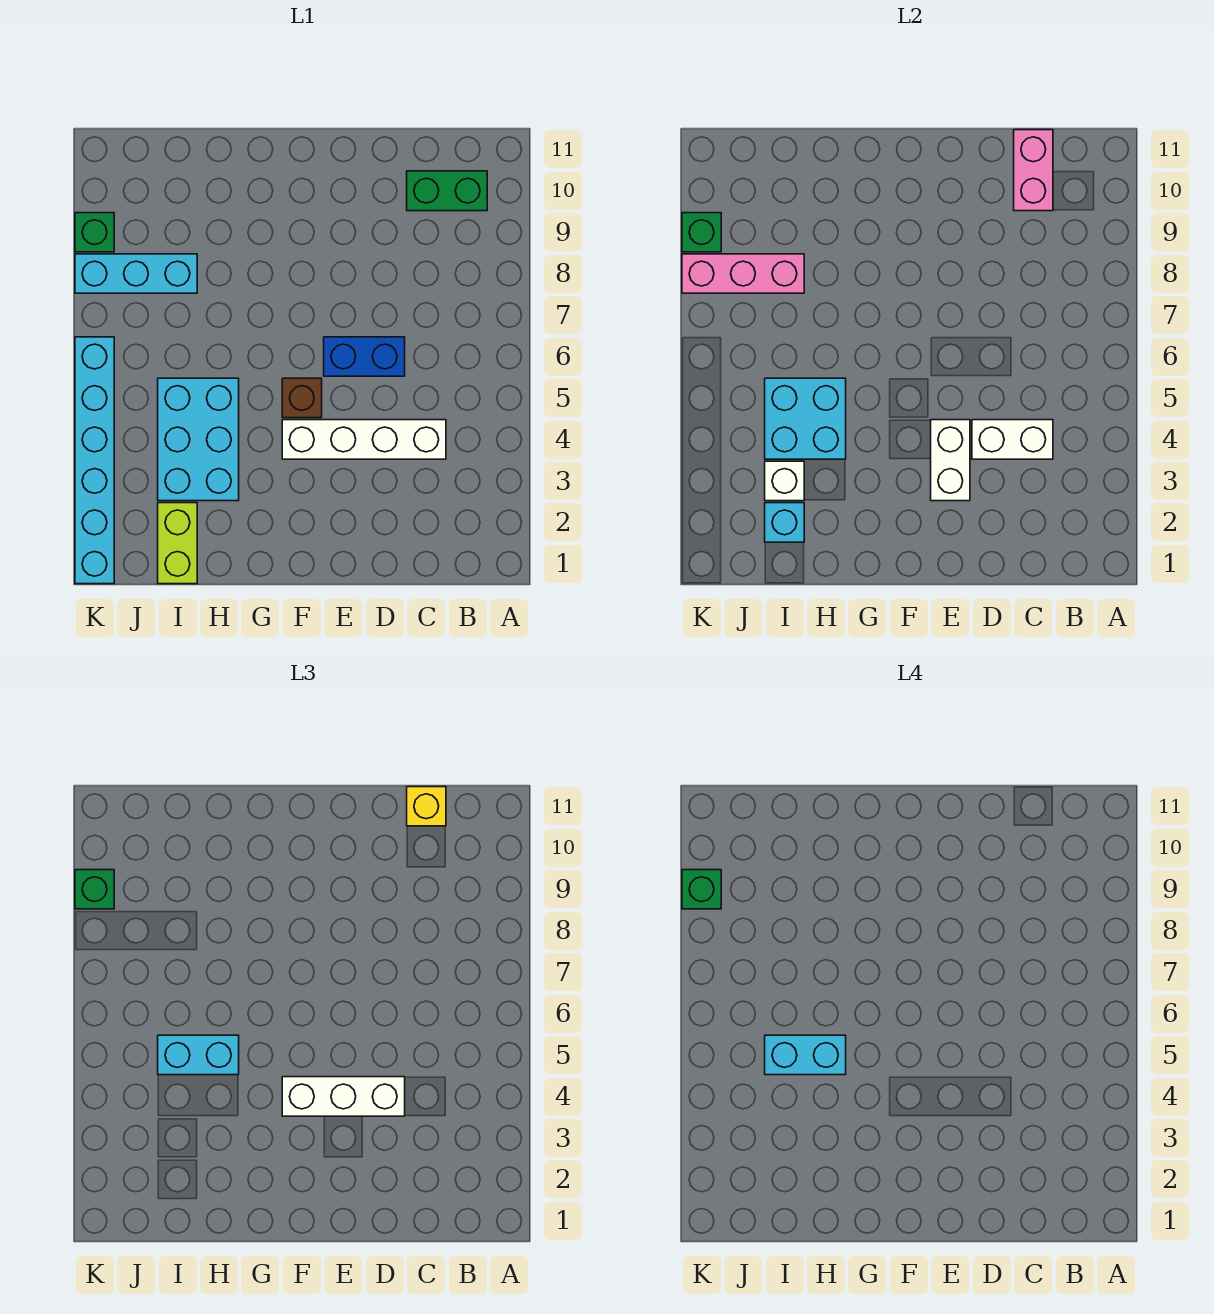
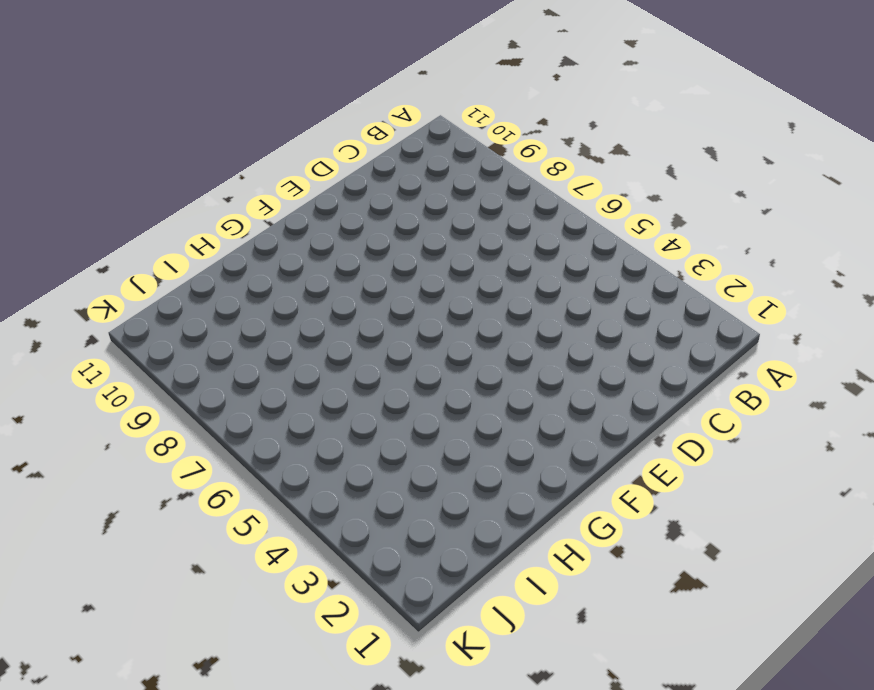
none -> green 1x2 brick [407,171,487,211]
none -> white 1x4 brick [282,420,446,459]
none -> blue 1x2 brick [324,337,405,376]

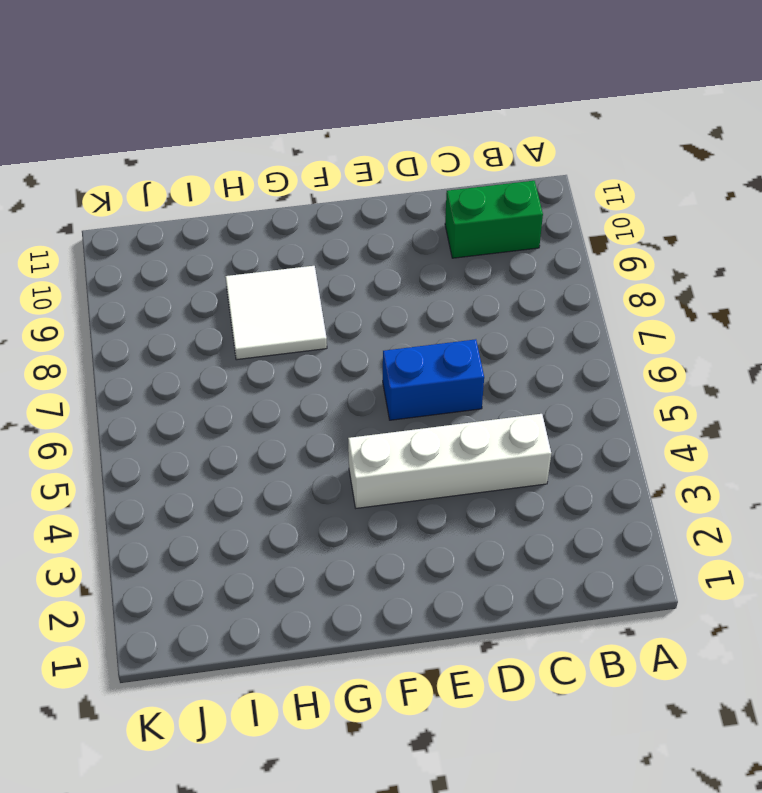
white 2x2 tile [225,266,327,360] -> none
none -> brown 1x1 brick [282,378,322,418]
none -> cyan 2x3 brick [158,378,239,501]
none -> lime 1x2 brick [158,503,197,584]

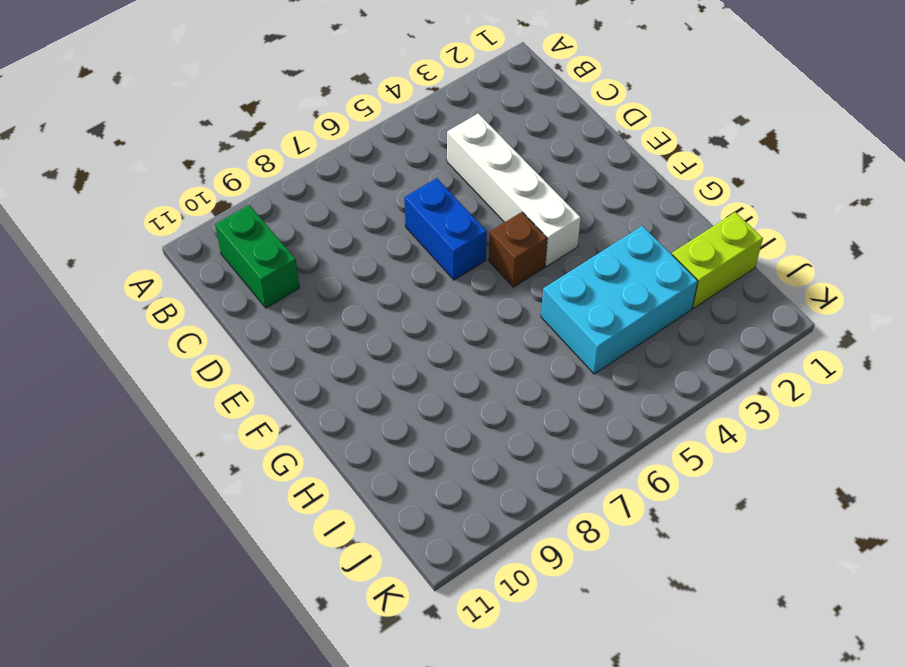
none -> cyan 1x3 brick [75,254,197,293]
none -> cyan 1x6 brick [75,337,114,584]
none -> green 1x1 brick [75,213,114,252]

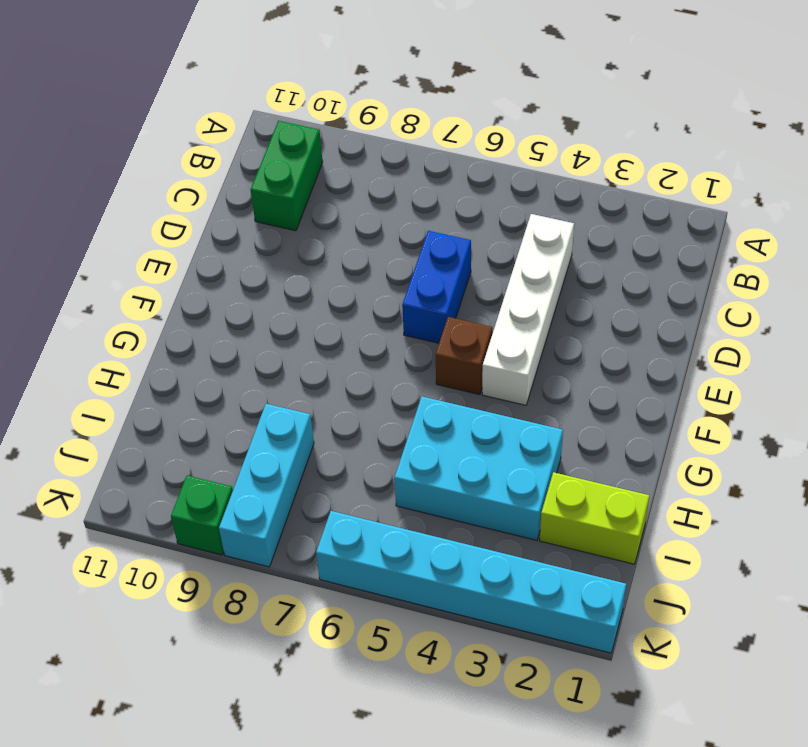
none -> white 1x2 brick [972,420,1053,459]
none -> pink 1x2 brick [1014,130,1053,211]
none -> white 1x2 brick [931,420,970,501]

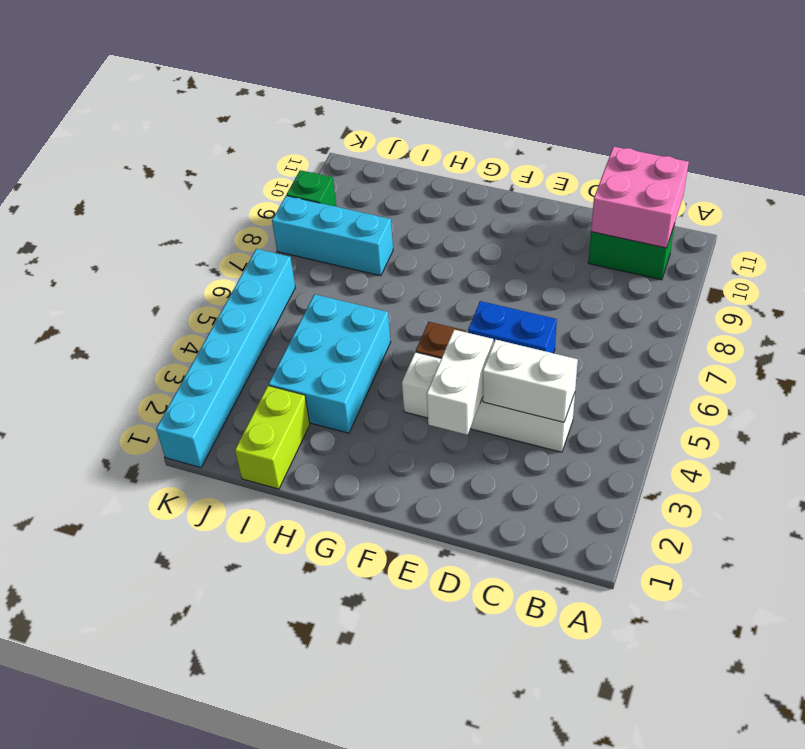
pink 2x2 brick [591,147,689,248] -> pink 1x2 brick [1014,130,1053,211]
none -> cyan 2x2 brick [765,378,846,459]
none -> cyan 1x1 brick [765,503,804,542]
none -> white 1x1 brick [765,461,804,501]

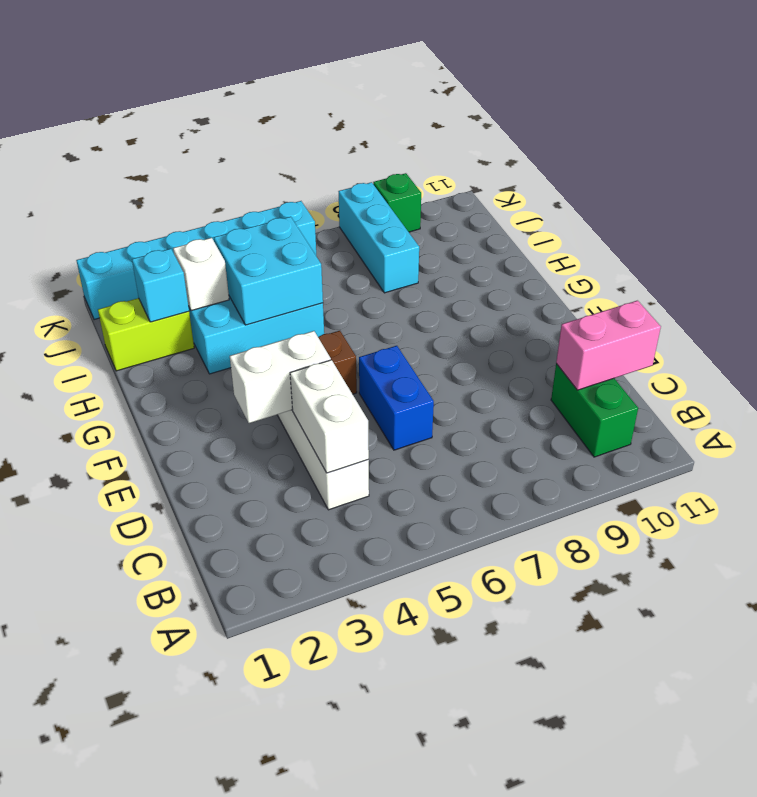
none -> pink 1x3 brick [682,254,804,293]
none -> green 1x1 brick [682,213,721,252]
none -> yellow 1x1 brick [407,787,446,826]

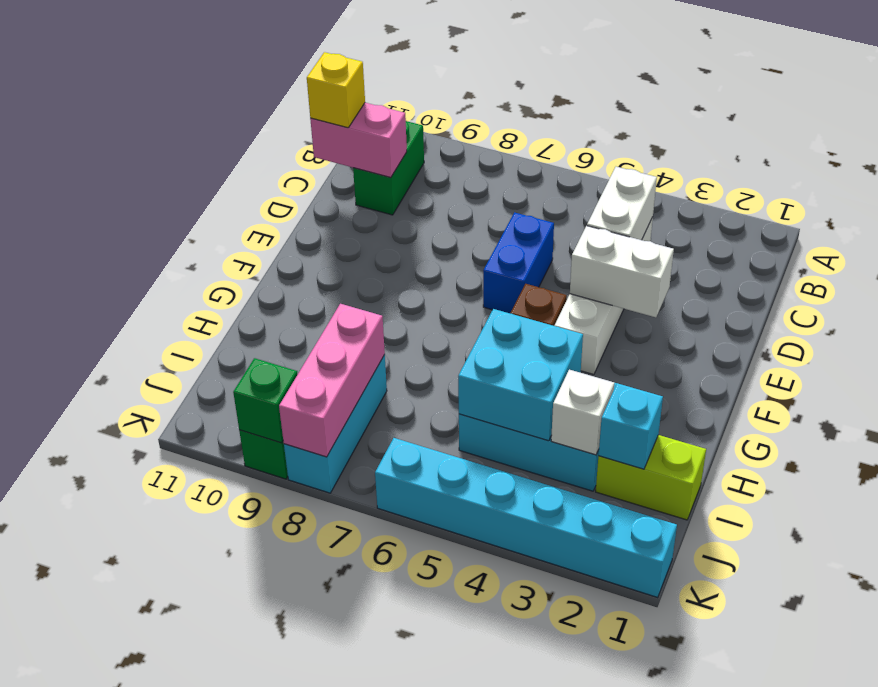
none -> white 1x3 brick [282,1077,405,1116]
none -> cyan 1x2 brick [158,1035,239,1075]
none -> green 1x1 brick [75,870,114,909]

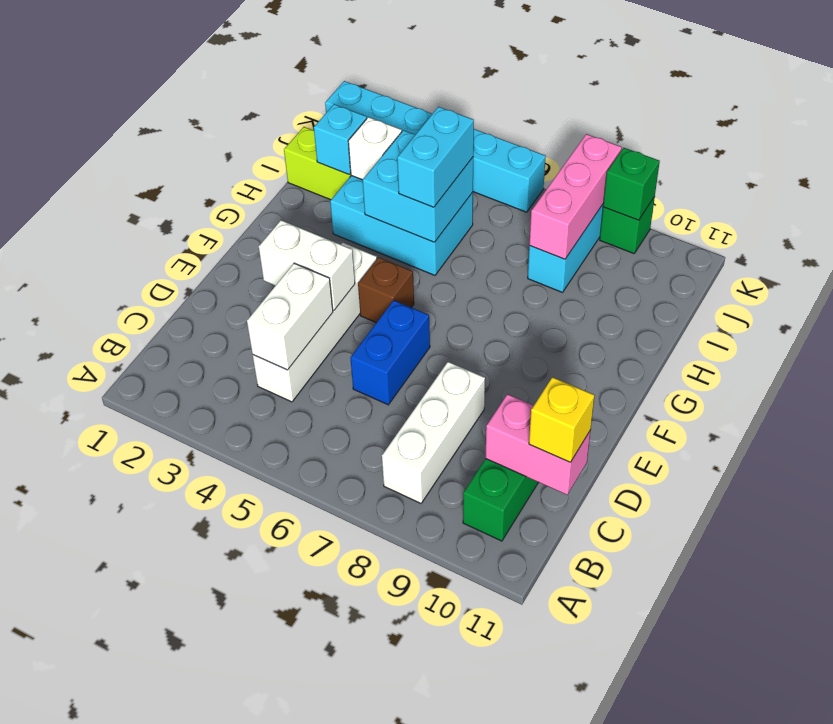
white 1x3 brick [382,362,485,503] -> white 1x3 brick moved to [282,1077,405,1116]
none -> green 1x1 brick [75,870,114,909]
none -> cyan 1x2 brick [765,1035,846,1075]
none -> green 1x1 brick [682,870,721,909]

